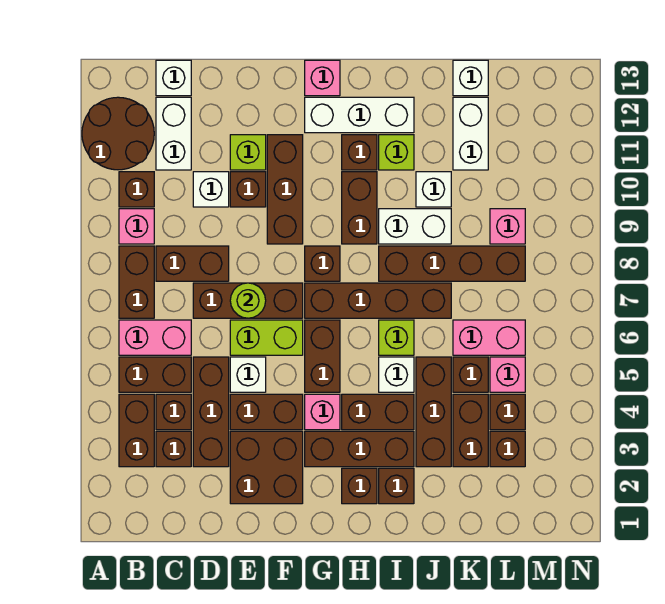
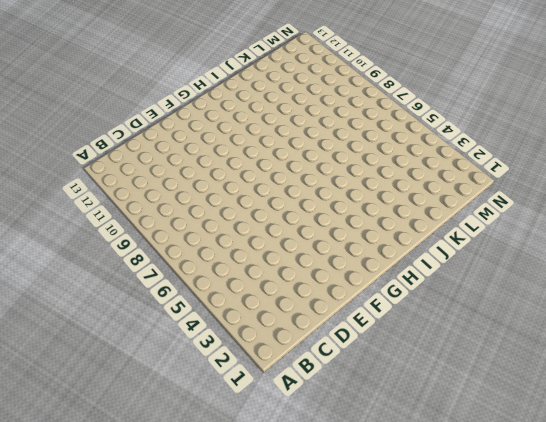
none -> brown 2x2 round brick [82,97,154,170]
none -> brown 1x2 brick [119,394,154,467]
none -> brown 1x2 brick [119,357,191,392]
none -> pink 1x2 brick [119,320,191,355]

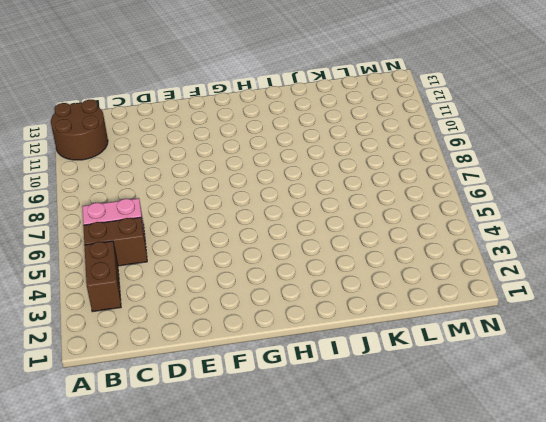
none -> brown 1x2 brick [119,246,154,318]
none -> pink 1x1 brick [119,209,154,244]
none -> brown 1x1 brick [119,172,154,207]
none -> brown 1x1 brick [156,431,191,467]

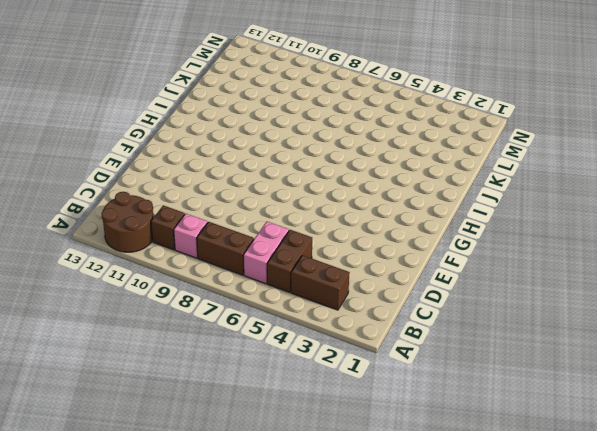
none -> brown 1x1 brick [156,431,191,467]
none -> brown 1x1 brick [156,394,191,430]
none -> brown 1x2 brick [156,246,229,281]
none -> white 1x2 brick [156,97,191,170]

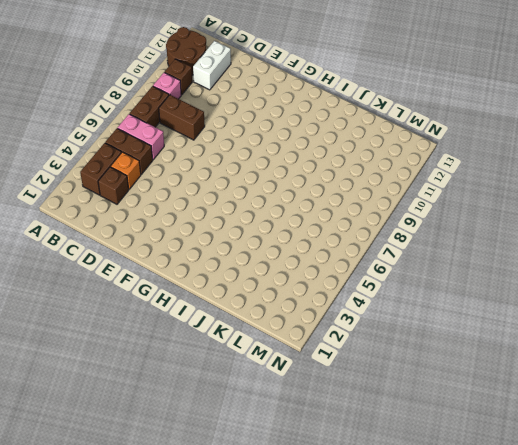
orange 1x1 brick [111,152,141,189] -> brown 1x1 brick [156,394,191,430]
none -> white 1x1 brick [156,60,191,96]
none -> brown 1x3 brick [193,357,229,467]
none -> brown 1x3 brick [193,283,303,318]
none -> white 1x1 brick [193,172,229,207]

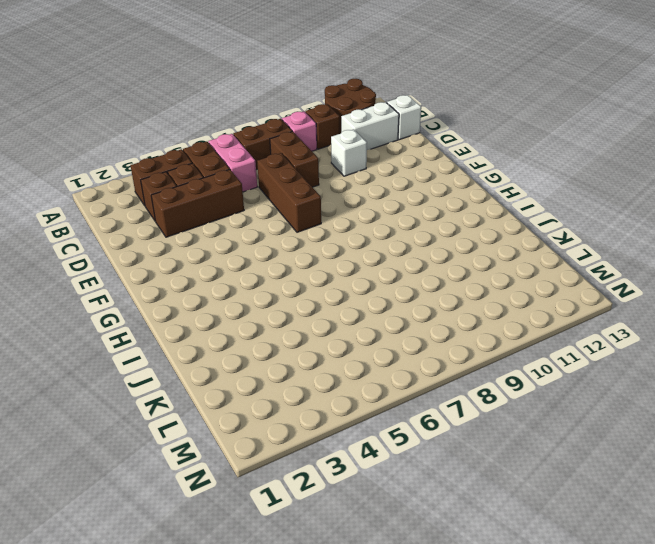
none -> brown 2x2 brick [230,431,303,504]
none -> brown 1x2 brick [230,394,303,430]
none -> white 1x1 brick [230,357,266,392]
none -> lime 1x2 brick [230,320,303,355]

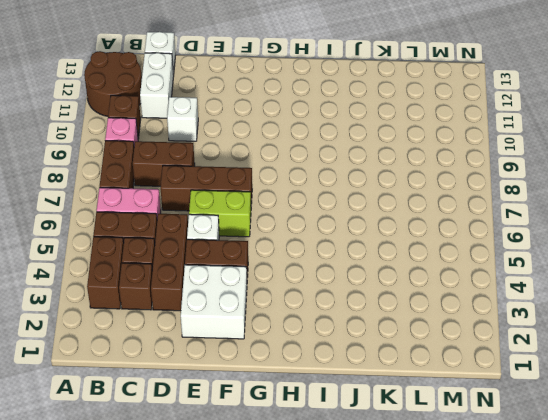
white 2x2 brick [181,265,247,339] -> brown 2x2 brick [230,431,303,504]
none -> brown 1x1 brick [230,172,266,207]
none -> lime 1x1 brick [230,135,266,170]
none -> brown 1x3 brick [267,135,303,244]
none -> brown 1x3 brick [305,431,414,467]

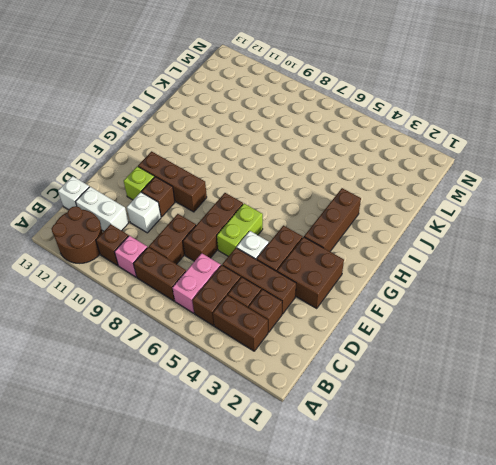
none -> pink 1x1 brick [305,394,340,430]
none -> brown 1x2 brick [305,320,340,392]
none -> brown 1x4 brick [305,283,451,318]
none -> brown 1x1 brick [305,246,340,281]

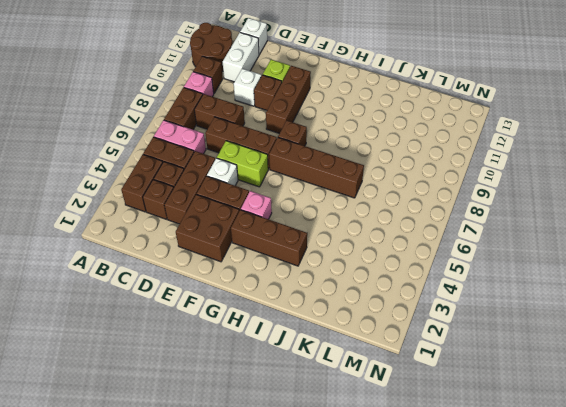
none -> brown 1x2 brick [305,320,340,392]
none -> white 1x3 brick [305,97,414,133]
none -> pink 1x1 brick [305,60,340,96]
none -> brown 1x1 brick [342,468,377,504]

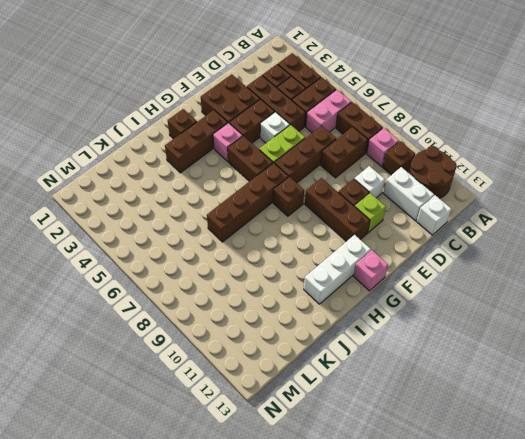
none -> brown 1x2 brick [342,394,414,430]
none -> brown 1x2 brick [342,172,377,244]
none -> brown 1x1 brick [342,135,377,170]
none -> brown 1x1 brick [379,468,414,504]

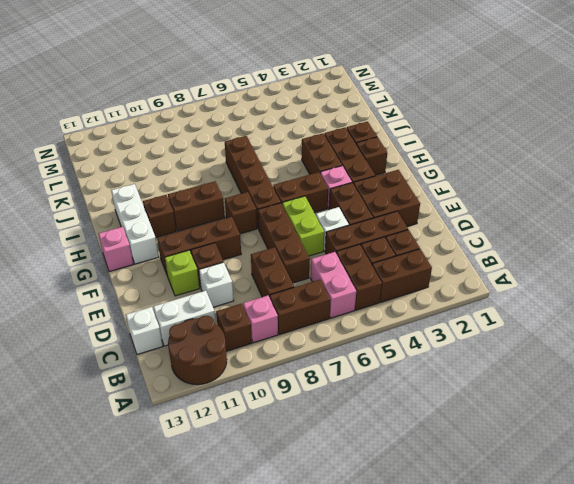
none -> white 1x1 brick [379,357,414,392]
none -> lime 1x1 brick [379,320,414,355]
none -> brown 1x4 brick [379,246,525,281]
none -> white 1x2 brick [379,209,451,244]

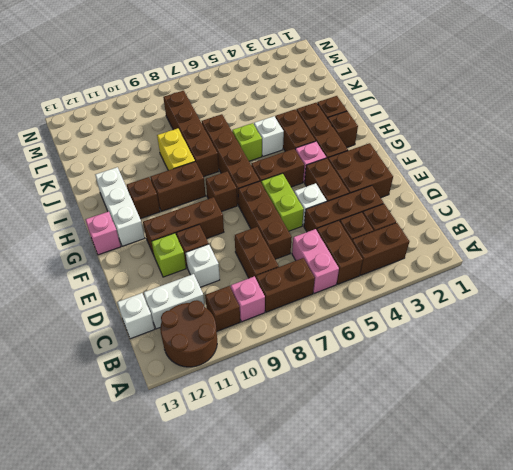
yellow 1x2 brick [157,128,195,170] -> white 1x2 brick [379,209,451,244]
none -> lime 1x1 brick [379,135,414,170]
none -> brown 1x3 brick [416,357,451,467]
none -> white 1x1 brick [416,172,451,207]
none -> brown 1x2 brick [453,394,488,467]

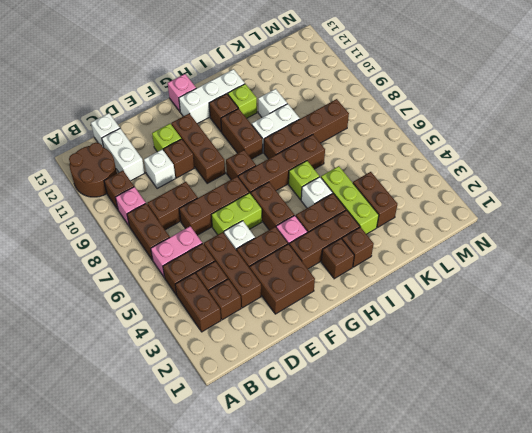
lime 1x3 brick [321,166,379,234] -> brown 1x3 brick [416,357,451,467]
none -> brown 1x1 brick [453,357,488,392]
none -> pink 1x2 brick [453,320,525,355]
none -> white 1x2 brick [453,97,488,170]
none -> white 1x1 brick [453,60,488,96]

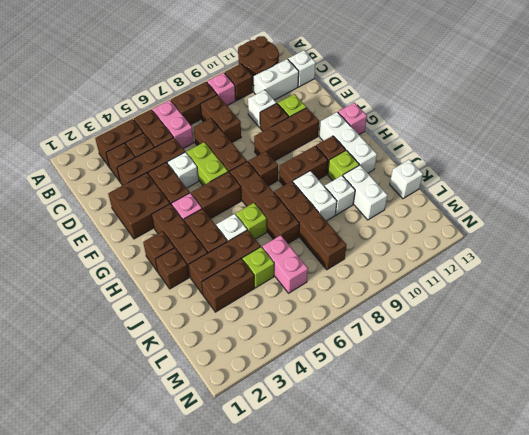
white 1x2 brick [343,165,388,220] -> white 1x2 brick turned to [453,97,488,170]
lime 1x1 brick [242,247,274,288] -> brown 1x1 brick [453,357,488,392]
none -> brown 1x1 brick [490,431,525,467]
none -> brown 1x1 brick [490,394,525,430]
none -> pink 1x1 brick [490,357,525,392]
none -> pink 1x1 brick [490,209,525,244]

